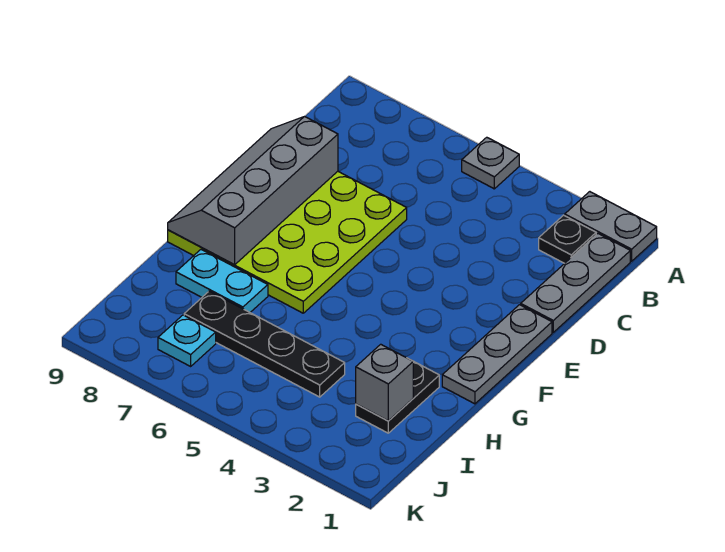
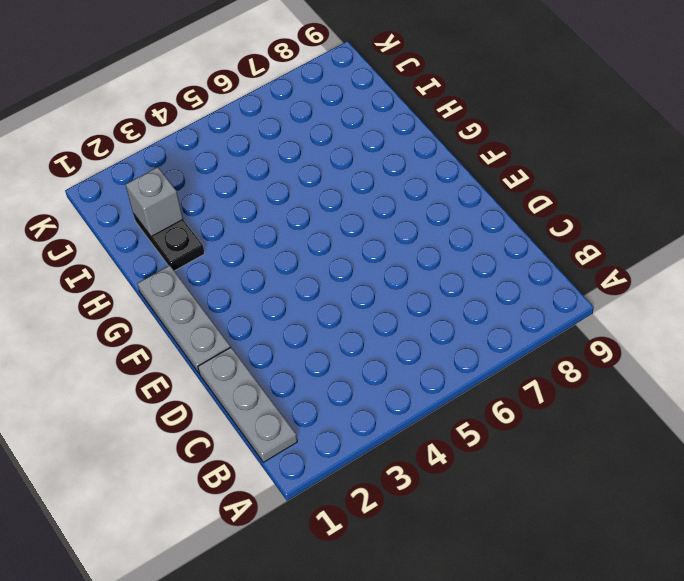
none -> grey 1x2 plate [565,192,657,261]
none -> grey 1x1 plate [462,137,519,189]
none -> black 1x1 plate [539,215,596,263]

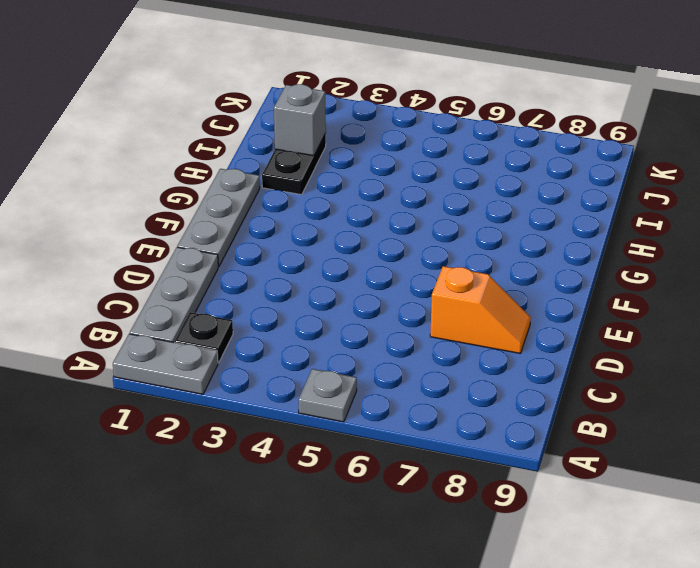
orange 1x2 slope [430,266,531,354] -> lime 4x4 plate [168,171,407,313]
none -> cyan 1x2 plate [176,250,268,312]
none -> black 1x4 plate [184,291,345,397]
none -> cyan 1x1 plate [158,315,216,366]

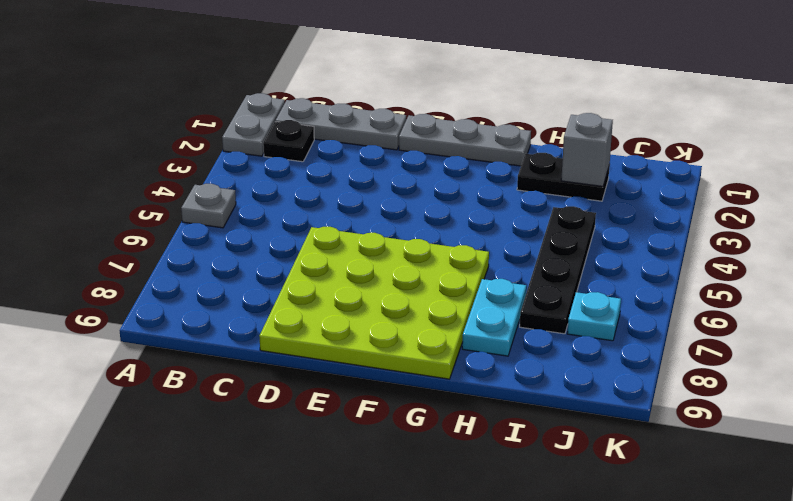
none -> grey 2x4 slope [168,116,338,265]

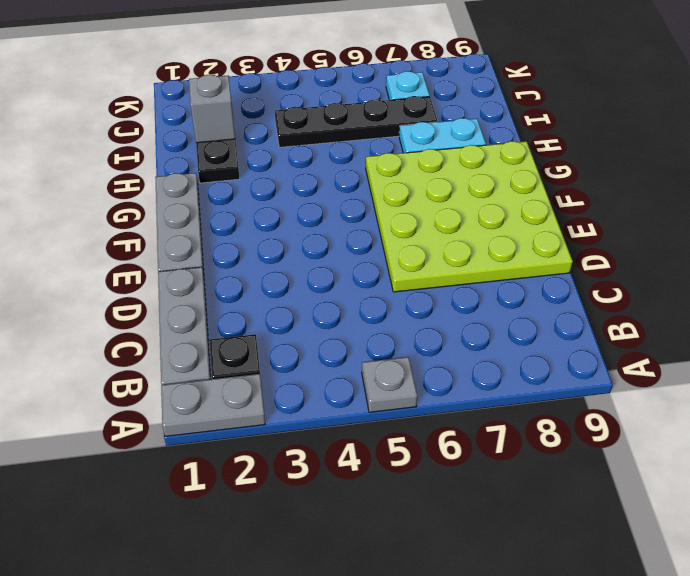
none -> grey 2x4 slope [168,116,338,265]

